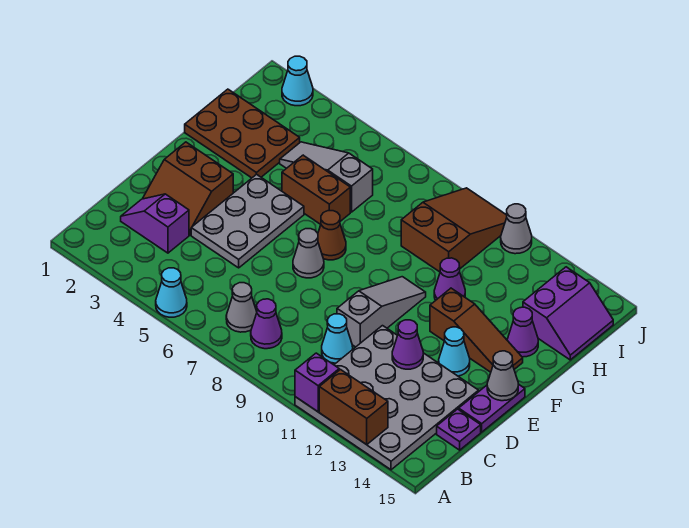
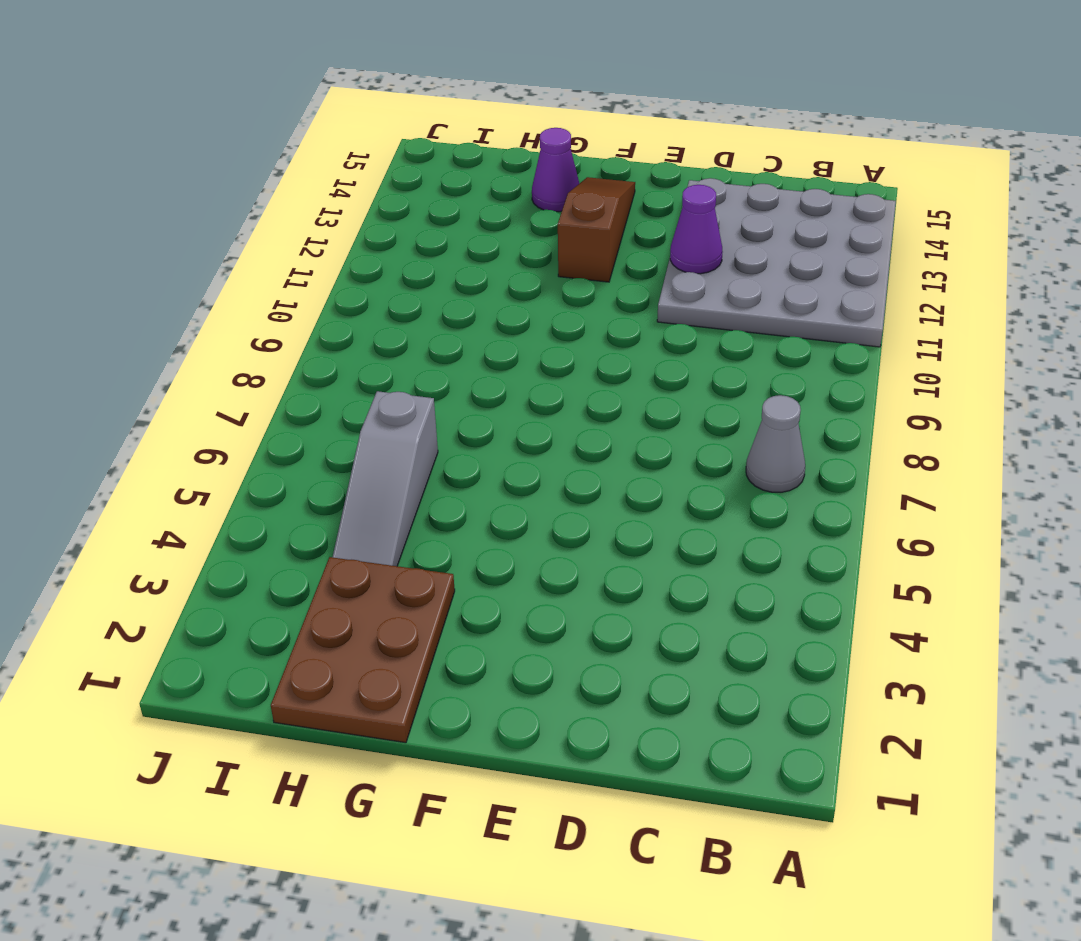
none -> cyan 1x1 cone [156,268,187,317]
none -> purple 1x1 cone [251,299,282,349]
none -> purple 1x2 slope [121,194,189,253]

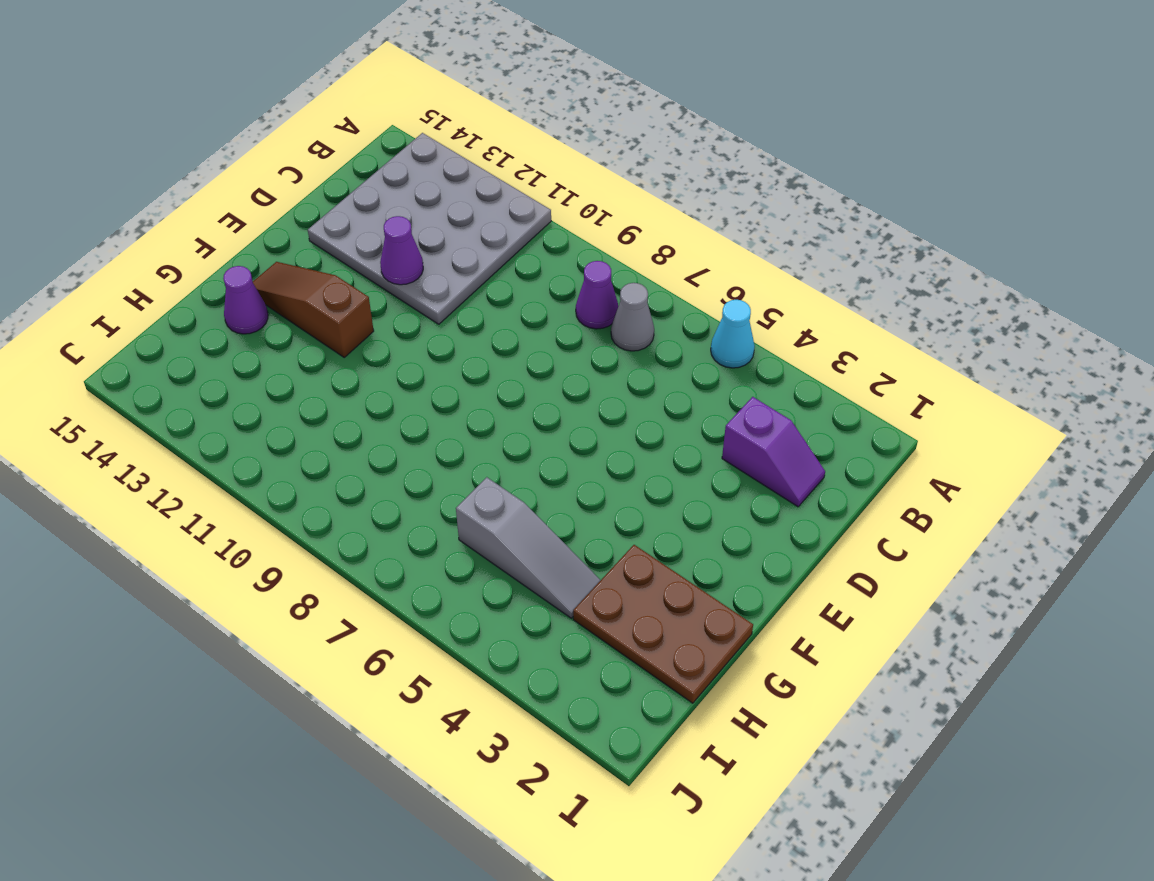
none -> cyan 1x1 cone [322,314,353,363]
none -> purple 1x1 plate [437,409,481,450]
none -> brown 2x2 slope [143,142,233,235]

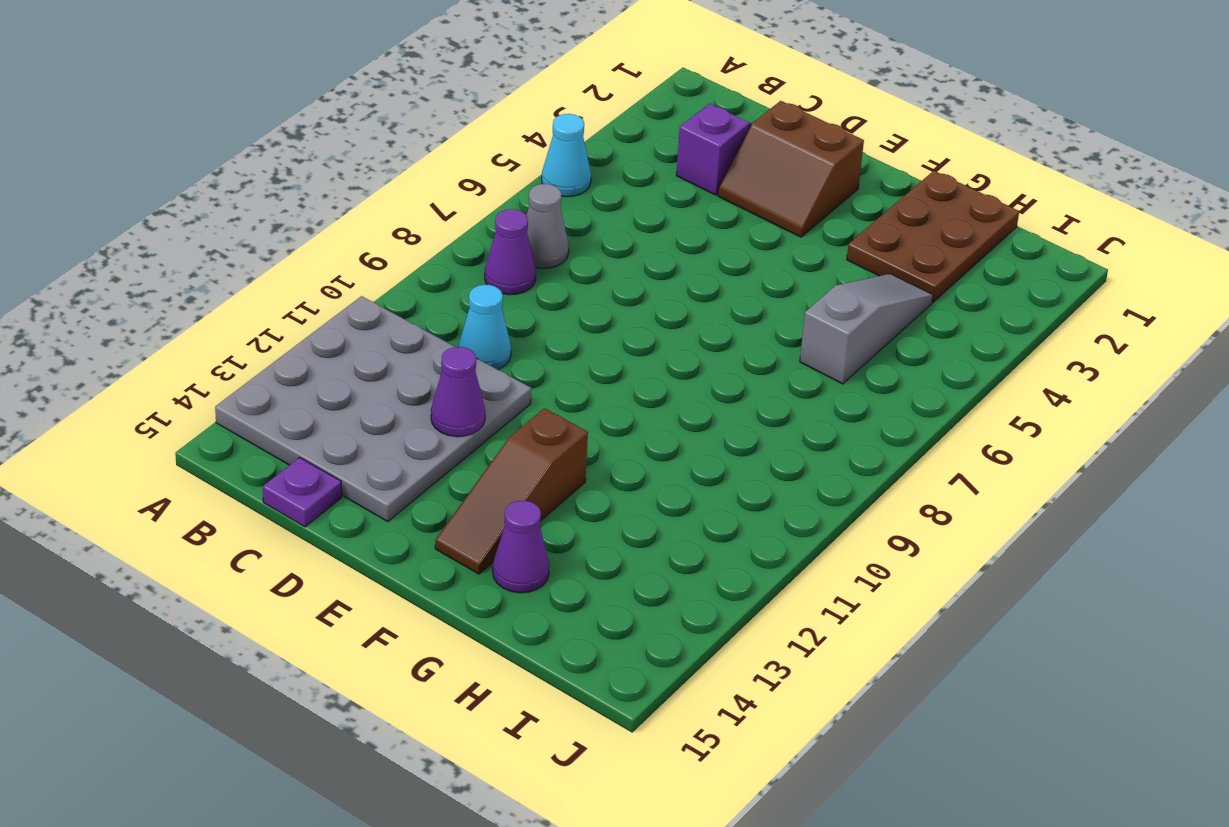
brown 2x2 slope [718,101,864,237] -> brown 2x2 slope turned to [143,142,233,235]
none -> grey 2x3 plate [191,174,304,268]
none -> grey 1x3 slope [337,277,426,347]
none -> purple 1x2 plate [459,384,525,432]

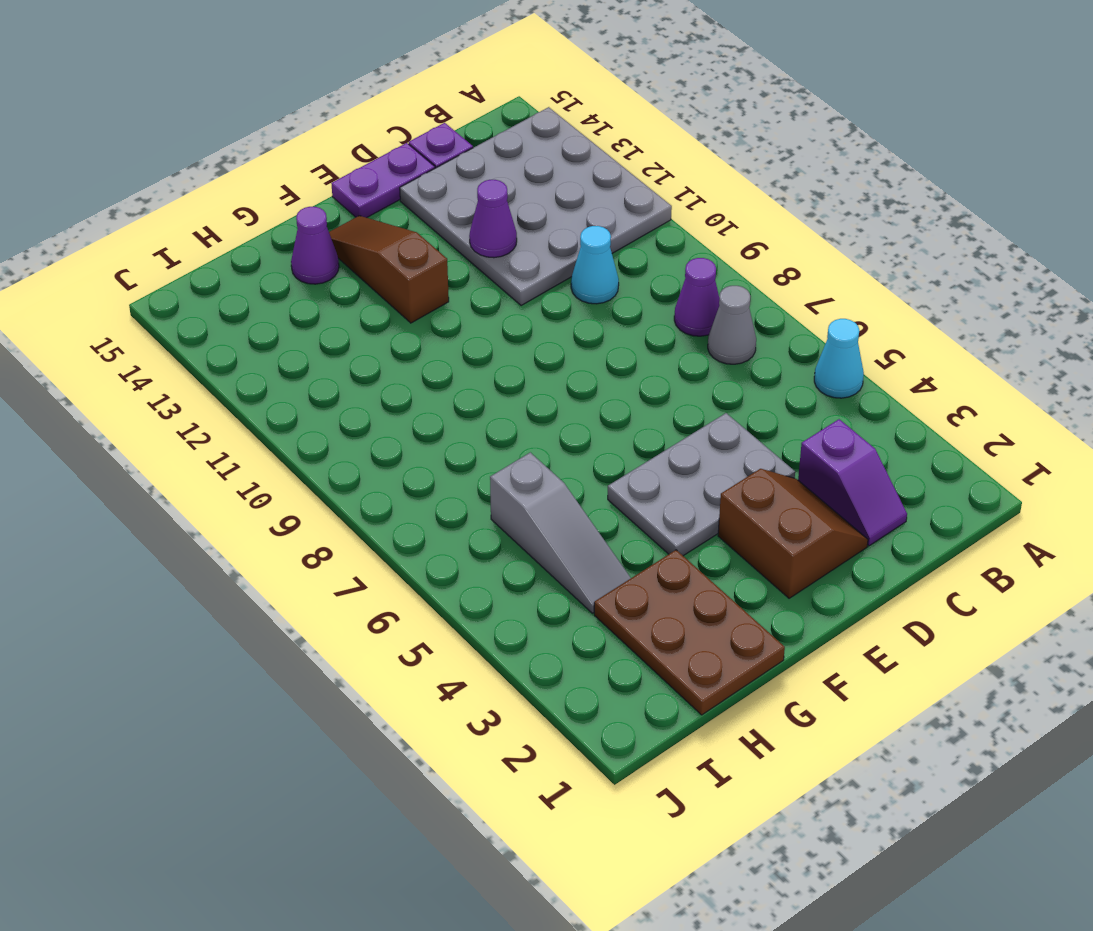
none -> grey 1x3 slope [337,277,426,347]
none -> grey 1x1 cone [293,229,324,278]
none -> cyan 1x1 cone [439,327,470,376]

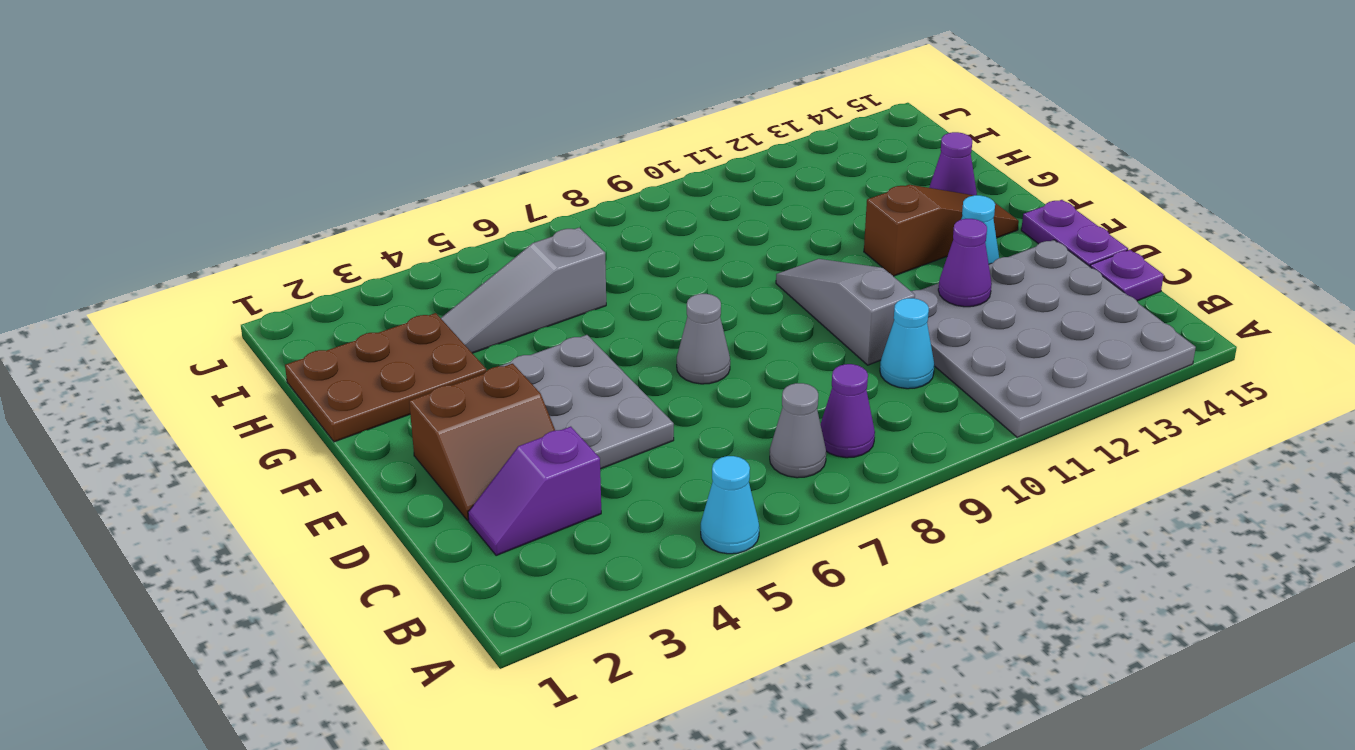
none -> brown 1x1 cone [318,211,346,260]
none -> brown 1x2 brick [282,155,350,224]
none -> purple 1x1 cone [434,258,465,300]

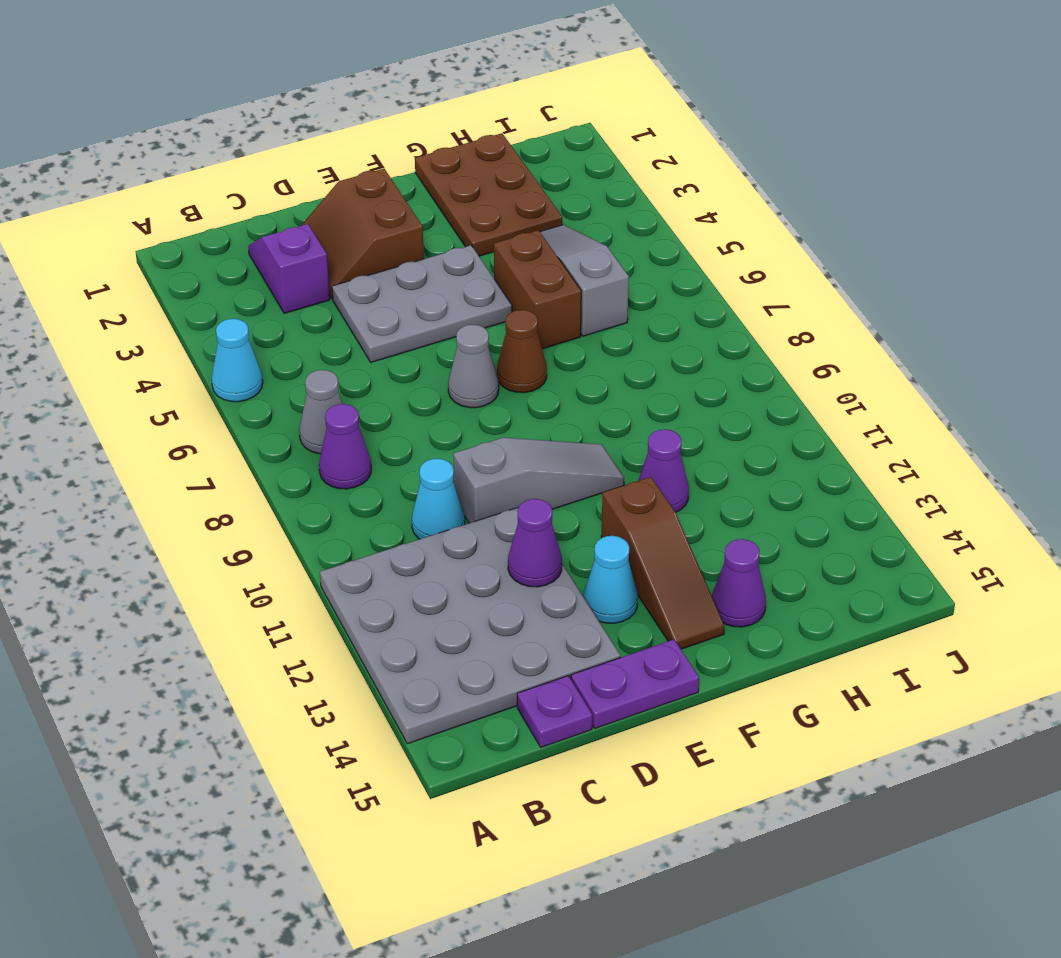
none -> brown 2x3 slope [401,188,507,272]
none -> purple 2x2 slope [523,267,613,360]
none -> cyan 1x1 cone [282,56,313,106]

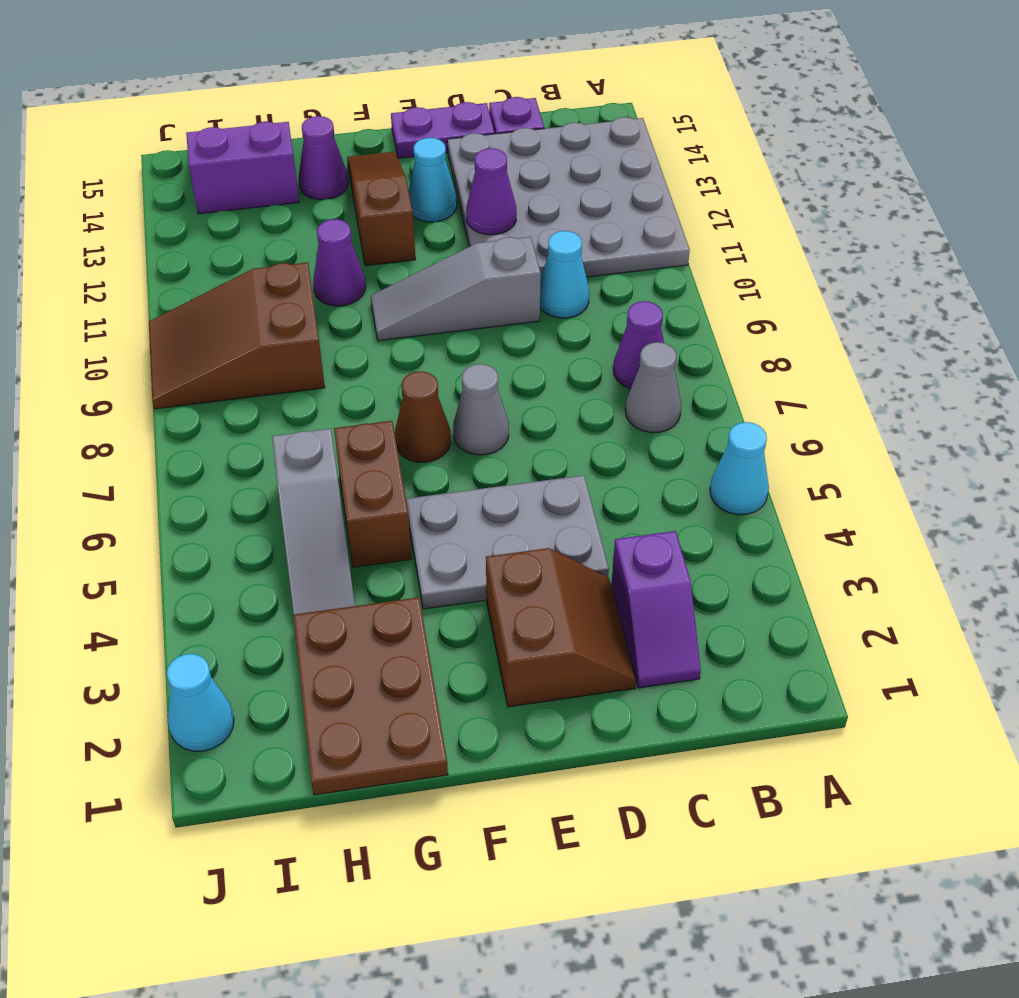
none -> grey 1x1 cone [501,204,532,254]
none -> purple 1x1 brick [295,353,339,412]
none -> brown 1x2 brick [319,370,388,445]

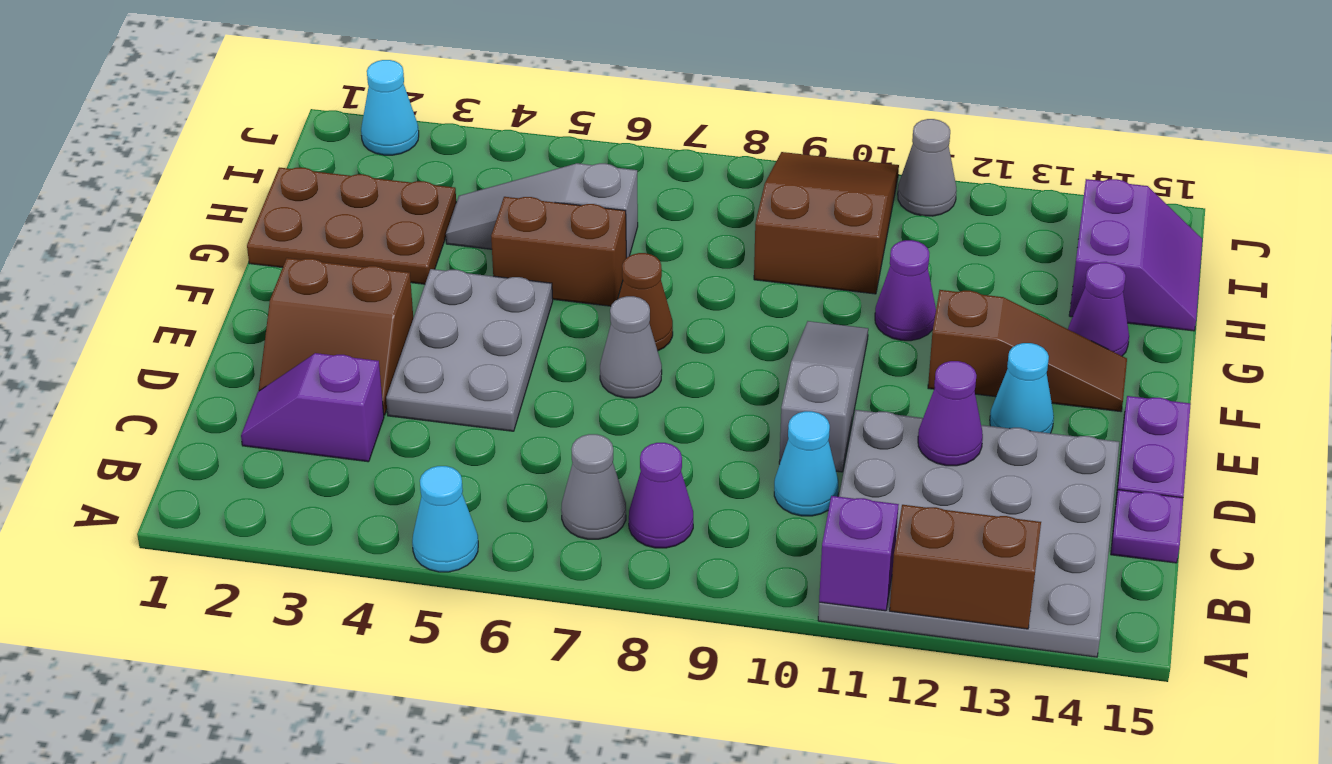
none -> grey 1x1 cone [487,351,518,401]

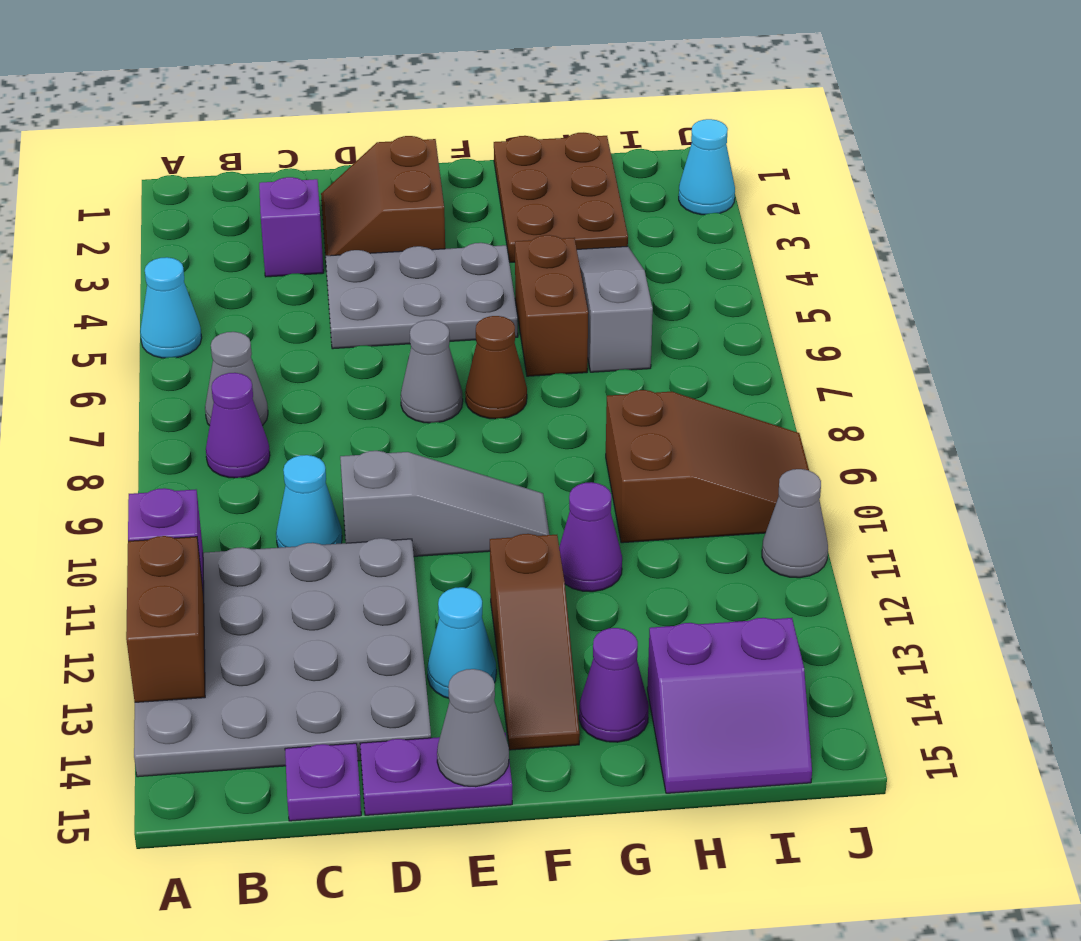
none -> purple 1x1 cone [392,320,423,369]

